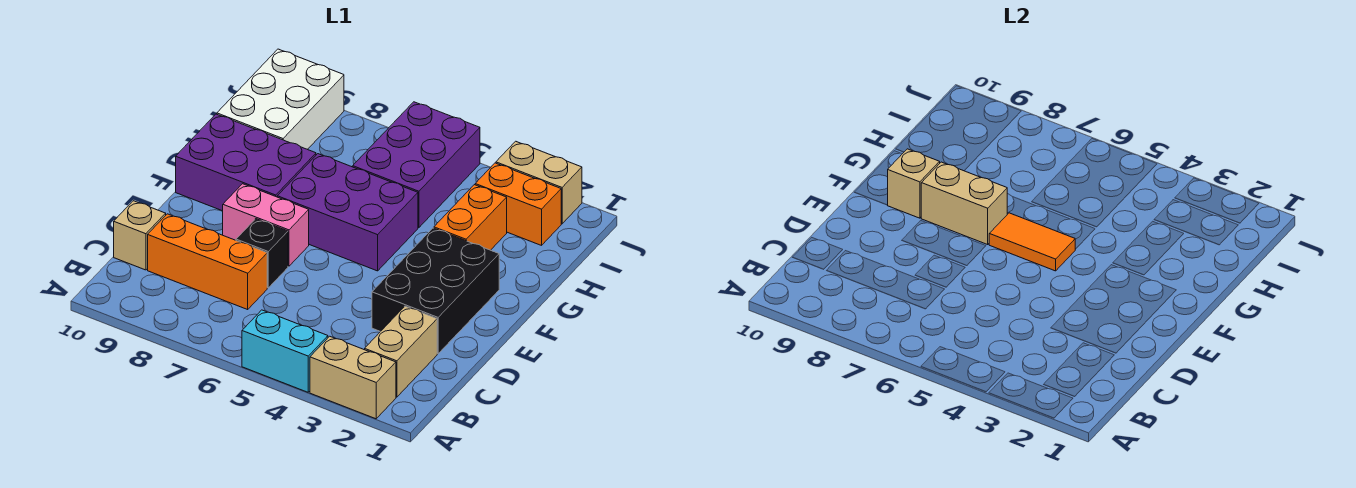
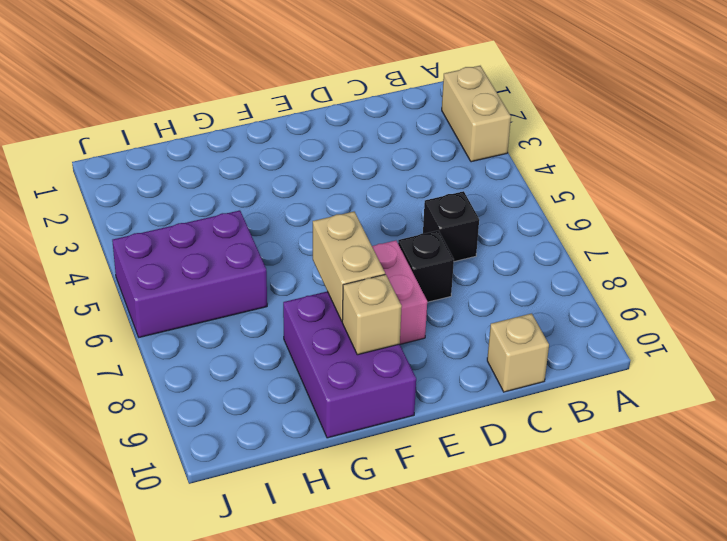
black 1x1 brick [423,191,479,262] -> none
none -> cyan 1x2 brick [242,310,328,392]
none -> tan 1x2 brick [365,306,437,397]
none -> orange 1x3 brick [148,214,267,309]

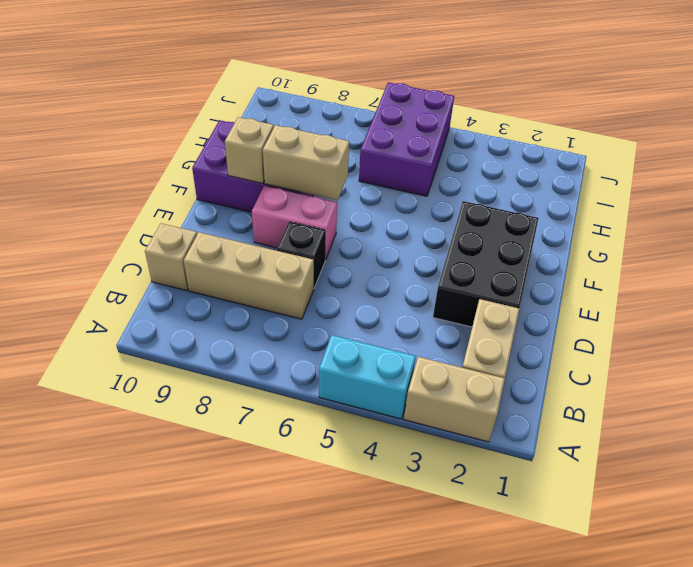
tan 1x3 brick [184,232,314,319] -> orange 1x3 brick [148,214,267,309]
none -> purple 2x3 brick [277,154,418,271]
none -> orange 1x2 brick [434,185,507,250]
none -> white 2x3 brick [217,49,344,149]

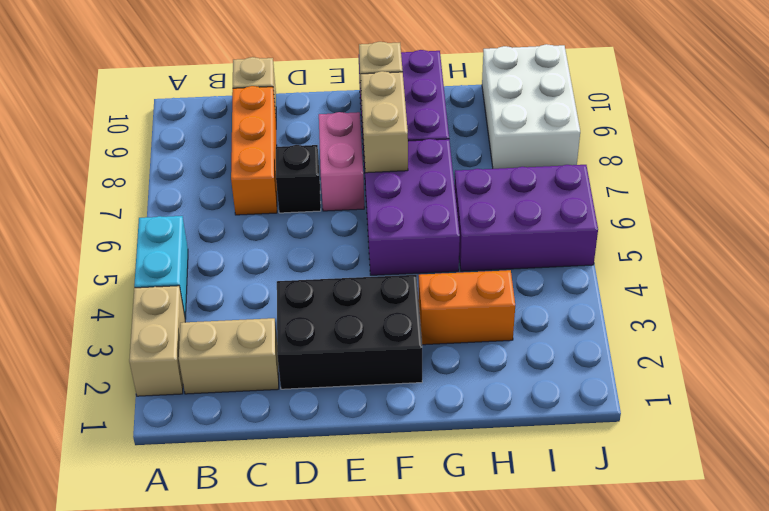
white 2x3 brick [482,44,580,169] -> white 2x3 brick turned to [217,49,344,149]
none -> orange 1x2 brick [475,163,561,245]
none -> tan 1x2 brick [496,141,582,224]
none -> orange 1x2 tile [989,213,1075,271]

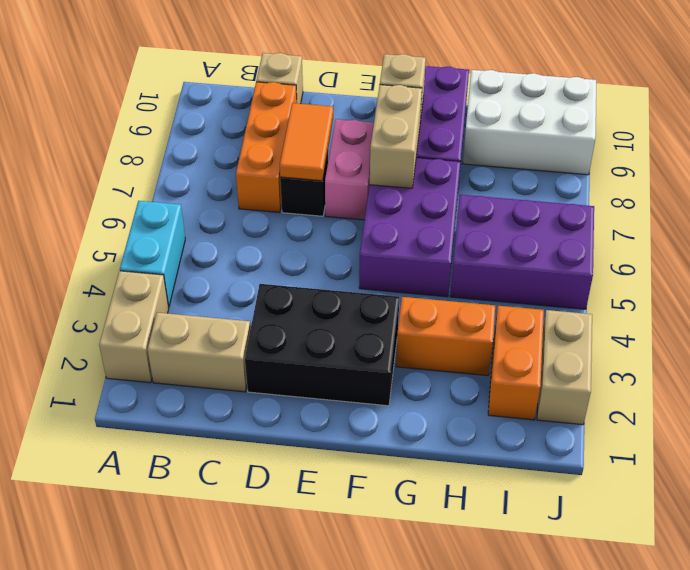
orange 1x2 tile [280,103,333,181] -> orange 1x2 tile moved to [989,213,1075,271]

